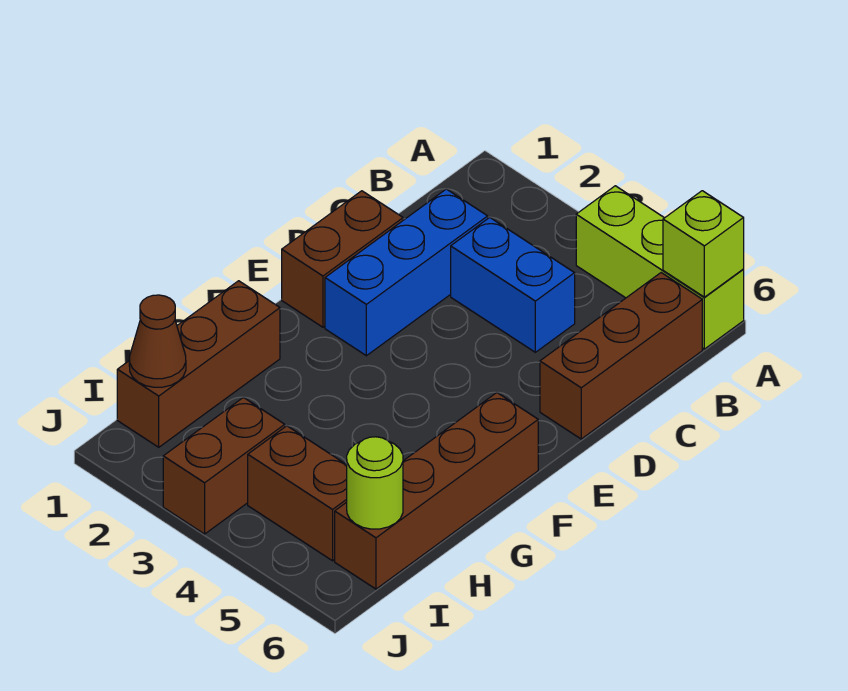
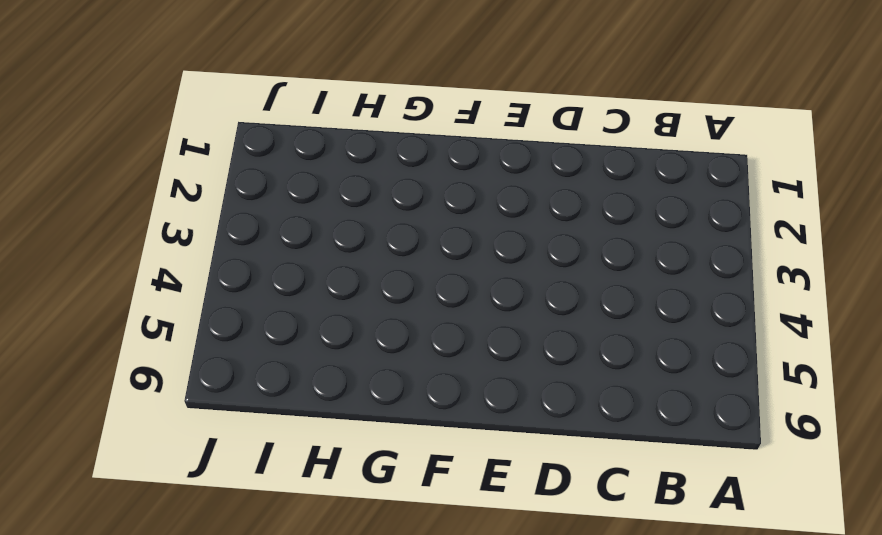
none -> lime 1x3 brick [576,186,744,349]
none -> brown 1x3 brick [540,273,702,439]
none -> blue 1x3 brick [325,189,488,356]

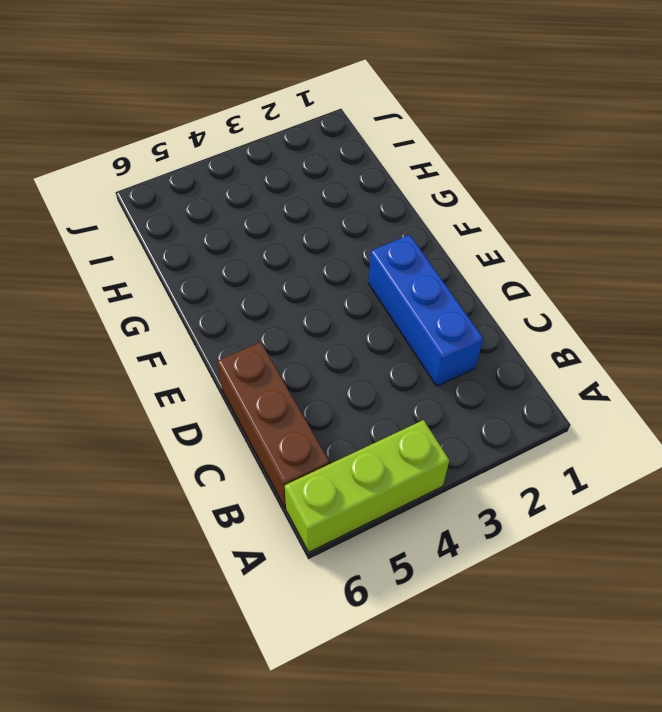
none -> blue 1x2 brick [451,217,575,352]
none -> brown 1x2 brick [282,191,403,327]
none -> brown 1x4 brick [335,393,538,589]

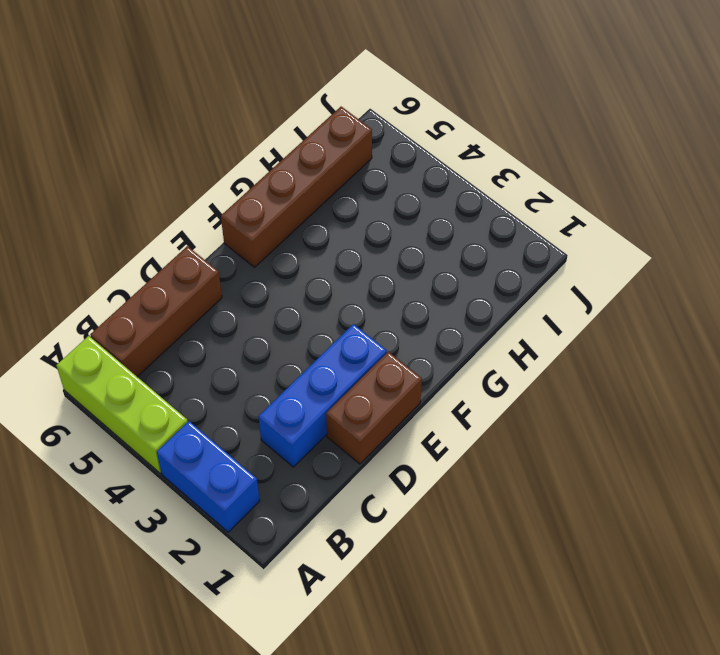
blue 1x2 brick [157,421,260,532] -> blue 1x2 brick moved to [451,217,575,352]
none -> brown 1x3 brick [117,281,280,447]
none -> brown 1x2 brick [163,397,285,534]
none -> brown 1x2 brick [248,426,347,561]

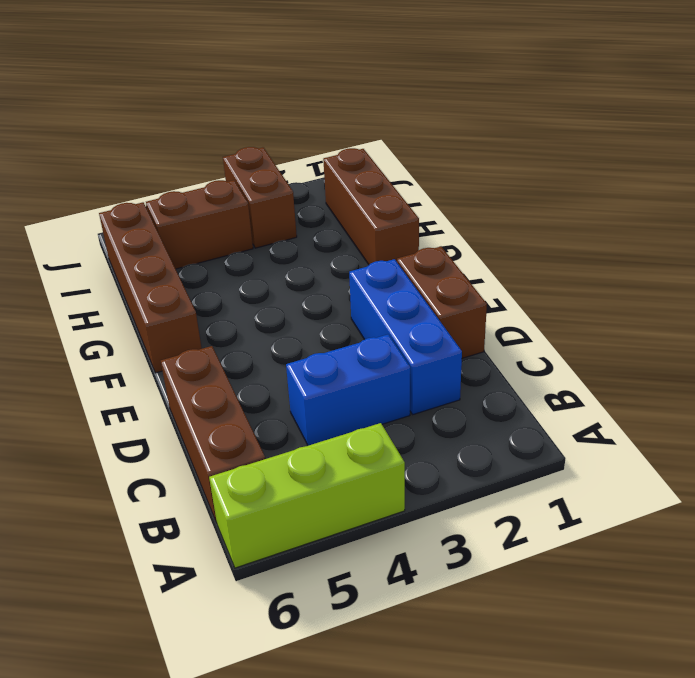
none -> lime 1x1 brick [663,191,744,297]
none -> brown 1x1 cone [129,295,186,387]
none -> lime 1x1 round brick [347,437,403,529]

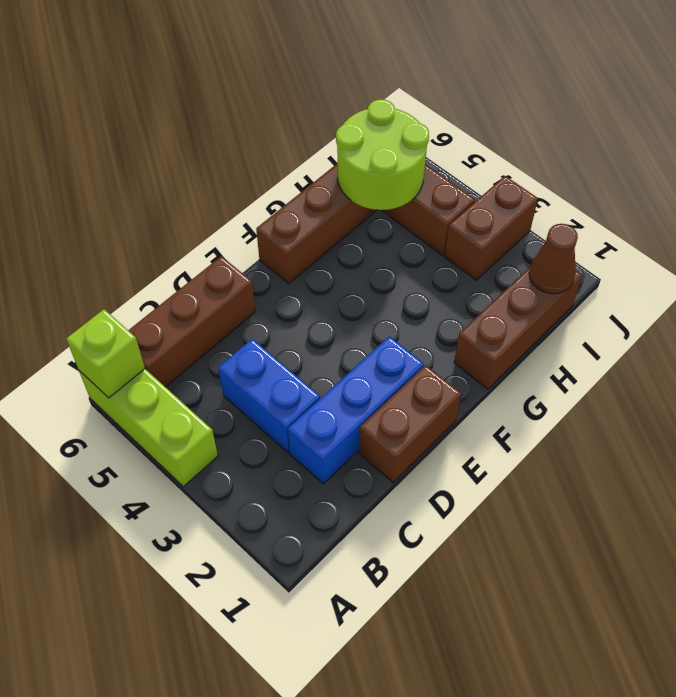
lime 2x2 round brick [336,99,429,210] -> lime 1x1 round brick [347,437,403,529]

